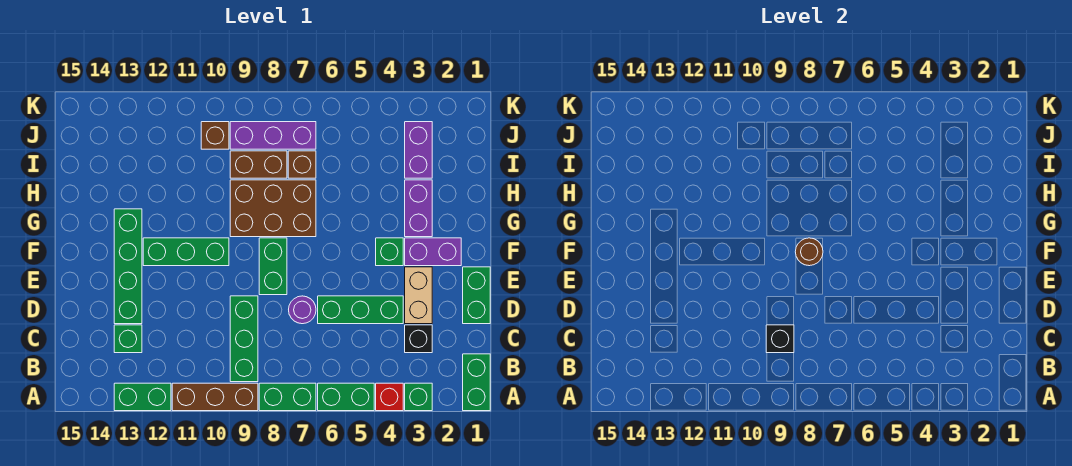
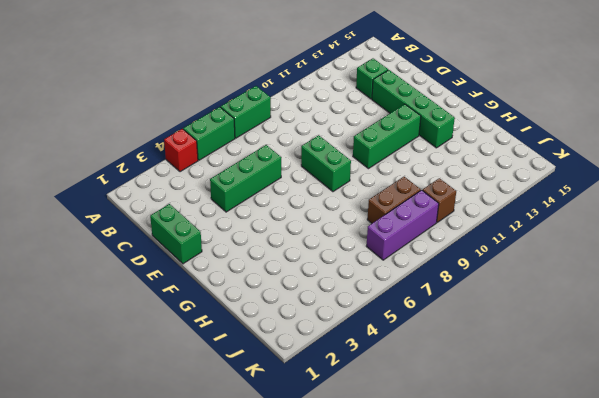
none -> green 1x2 brick [463,354,490,411]
none -> green 1x1 brick [405,383,432,411]
none -> brown 1x3 brick [172,383,258,411]

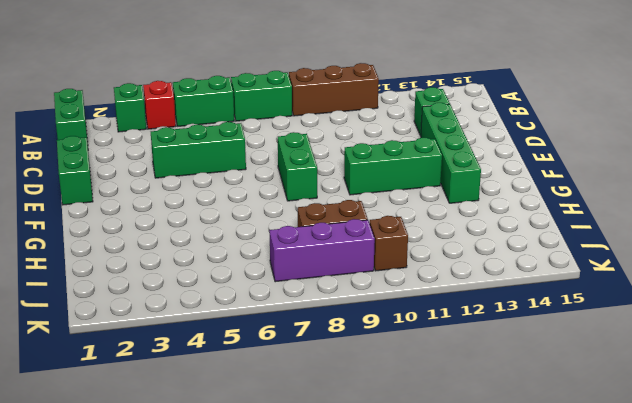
none -> green 1x2 brick [114,383,171,411]
none -> green 1x3 brick [230,296,258,382]
none -> black 1x1 brick [405,325,432,353]

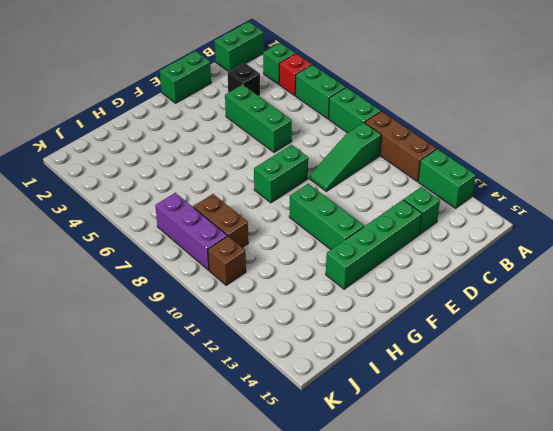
green 1x3 slope [309,123,381,191] -> green 1x3 brick [230,296,258,382]
none -> tan 1x2 brick [405,267,432,324]
none -> purple 1x1 round brick [289,296,316,324]
none -> purple 1x2 brick [405,238,461,266]

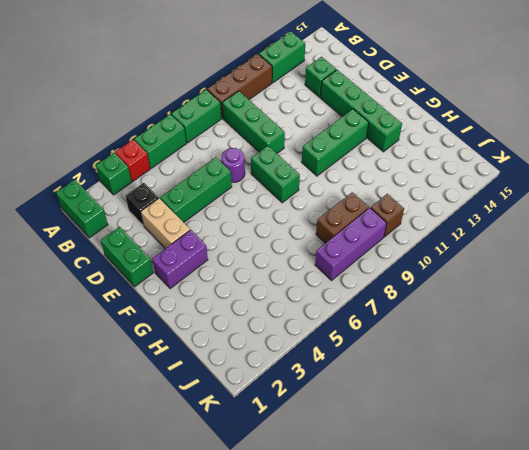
none -> green 1x1 brick [376,238,403,266]
none -> purple 1x2 brick [405,180,432,237]
none -> brown 2x3 brick [230,180,316,237]

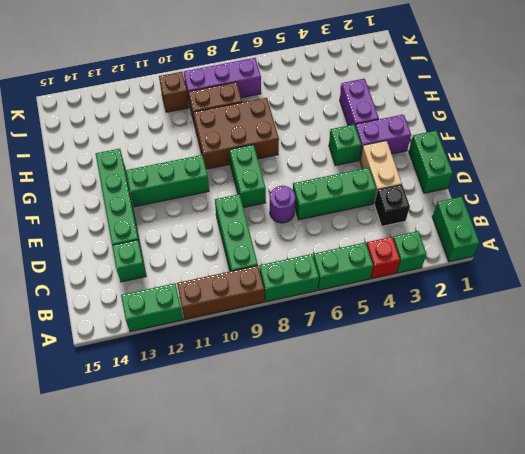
none -> purple 1x2 brick [405,122,432,178]
none -> brown 1x1 brick [288,151,316,178]
none -> black 1x1 brick [766,325,794,353]

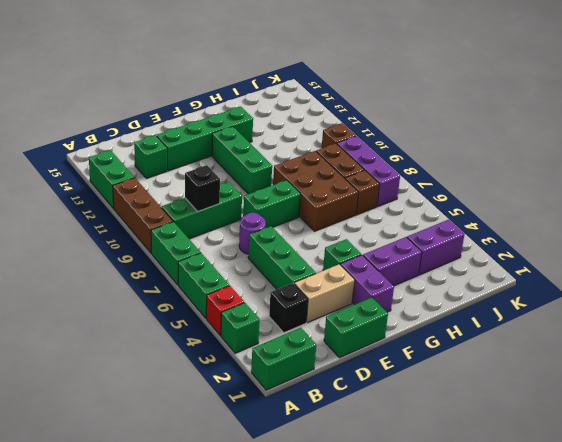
none -> brown 1x1 round brick [795,238,823,266]

